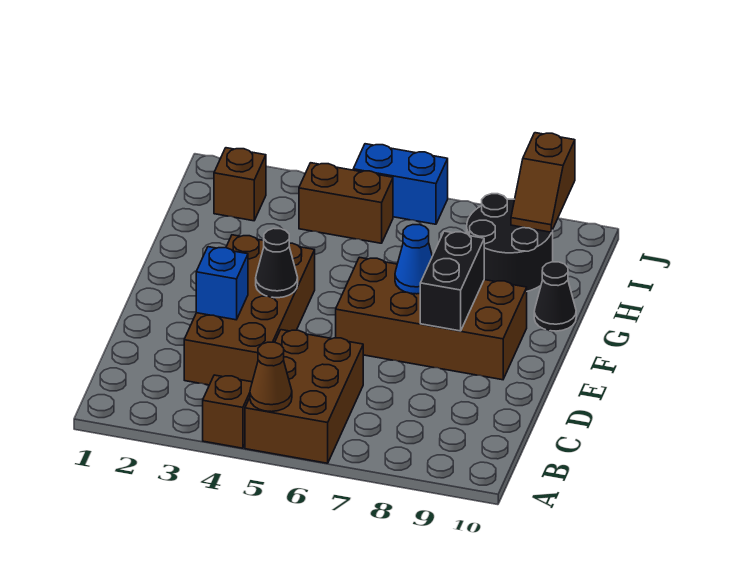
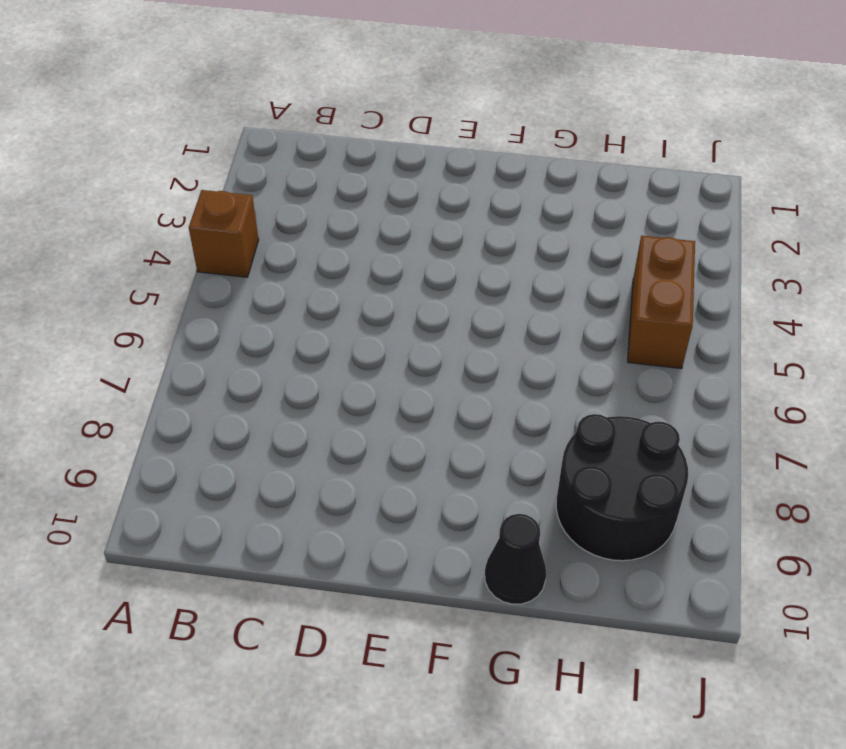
none -> brown 2x3 brick [245,330,363,463]
none -> brown 2x4 brick [184,235,315,385]
none -> brown 2x4 brick [336,257,527,380]

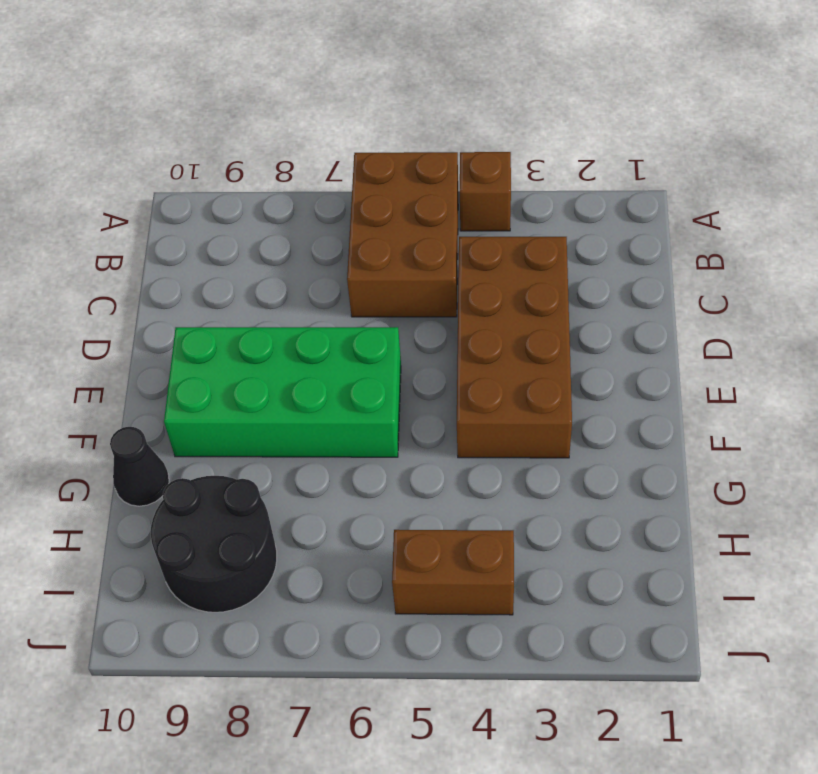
green 2x4 brick [164,327,401,457] -> brown 2x4 brick [336,257,527,380]
none -> brown 1x1 brick [214,148,266,221]
none -> blue 1x2 brick [353,144,448,224]
none -> brown 1x1 cone [250,342,292,412]

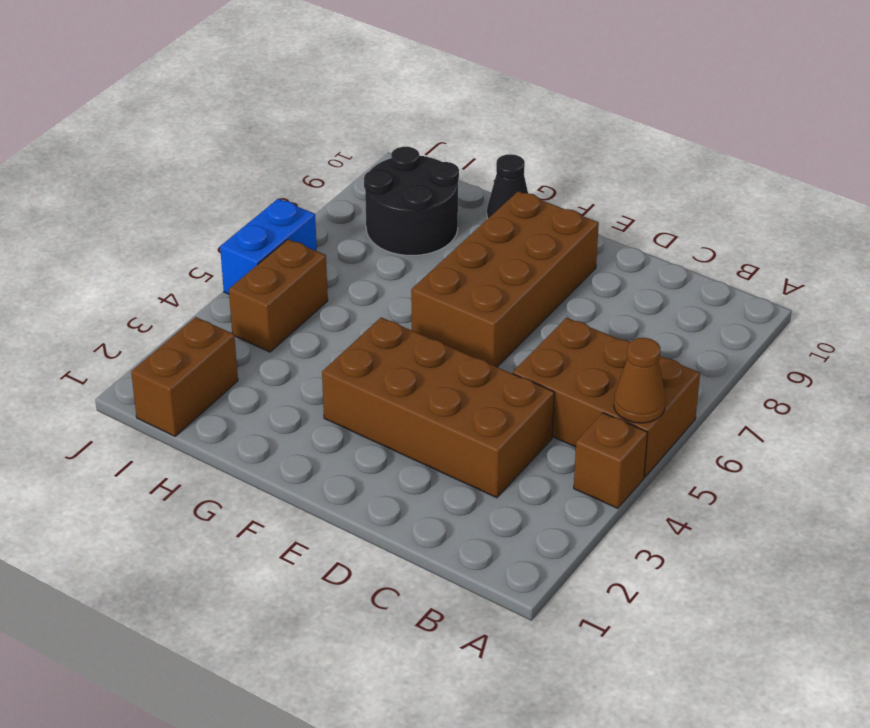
brown 1x2 brick [131,317,238,436] -> brown 1x1 brick [214,148,266,221]
none -> blue 1x1 brick [196,247,248,320]
none -> black 1x1 cone [256,228,298,298]
none -> black 1x2 brick [420,231,484,331]

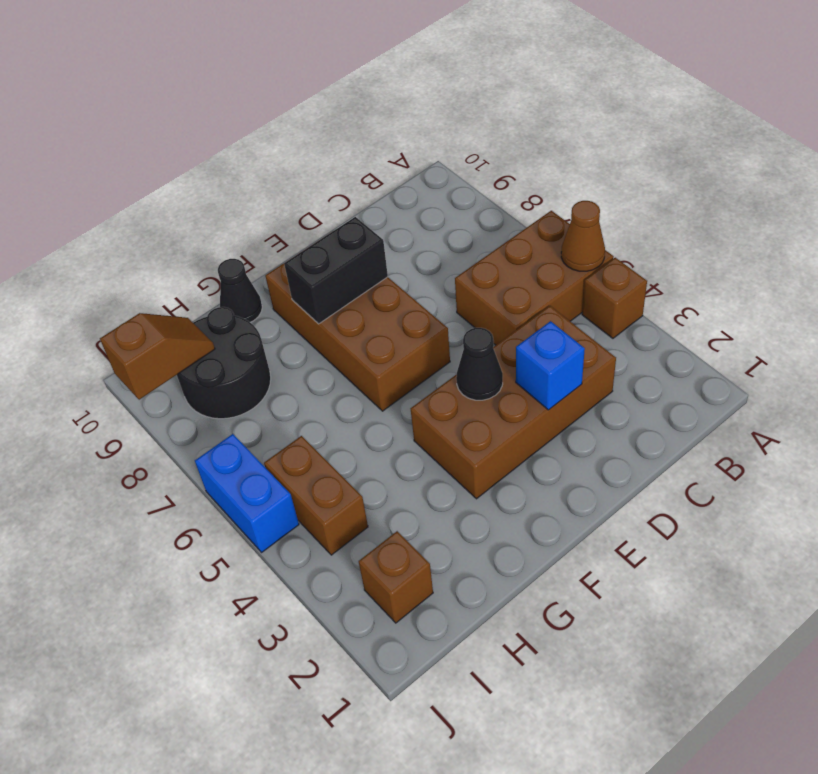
none -> blue 1x1 cone [395,225,432,294]

